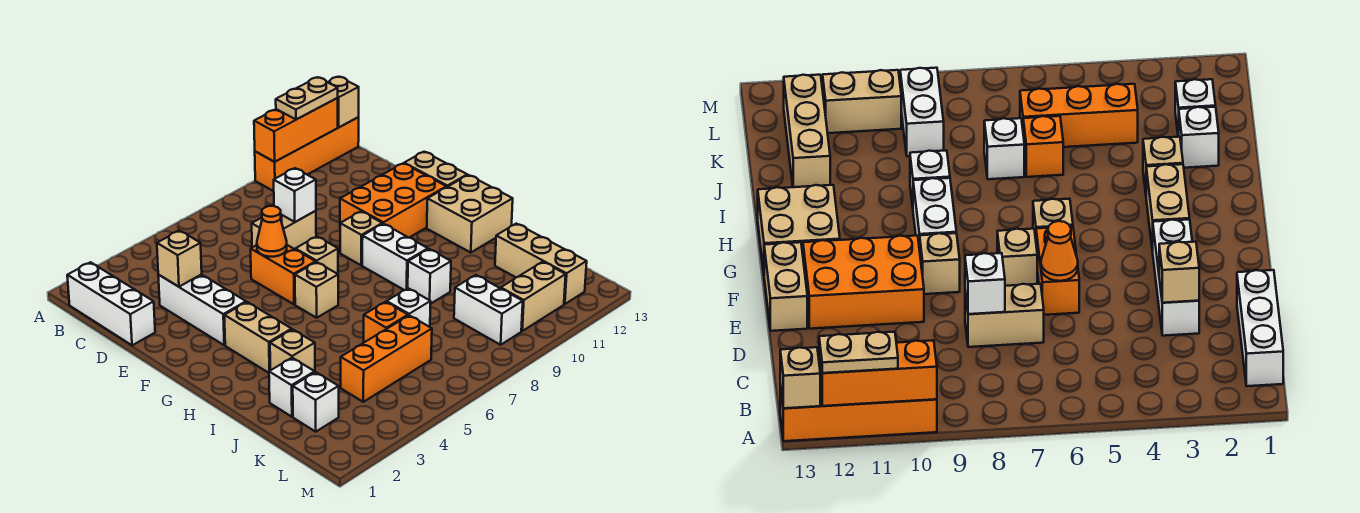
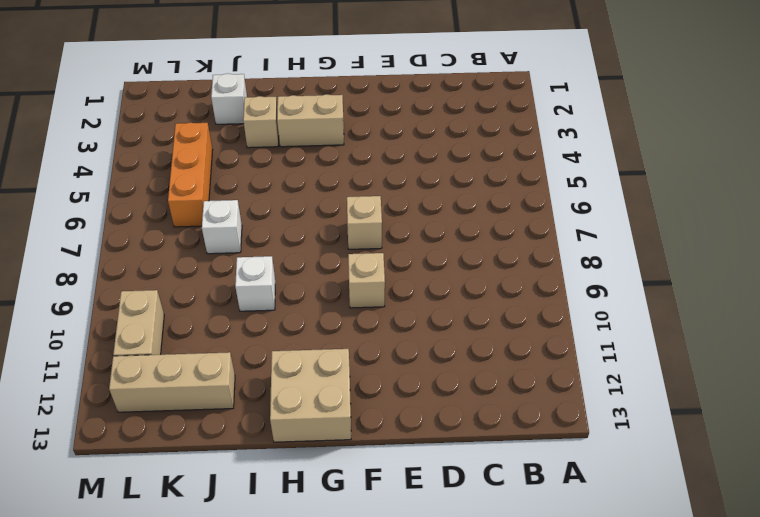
none -> orange 1x4 brick [255,117,359,191]
none -> white 1x3 brick [67,262,155,345]
none -> white 1x3 brick [158,274,246,345]

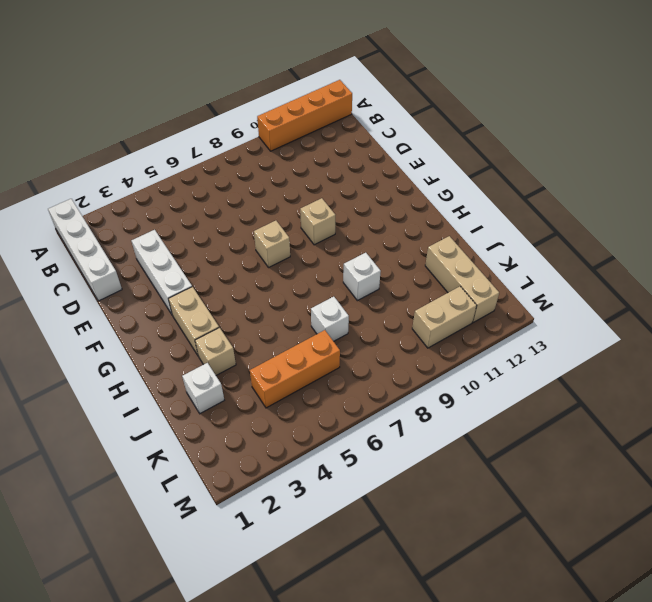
white 1x4 brick [48,199,122,301] -> white 1x3 brick [67,262,155,345]
none -> tan 1x2 brick [252,211,316,249]
none -> orange 1x2 brick [251,245,316,304]
none -> orange 2x3 brick [340,163,446,238]

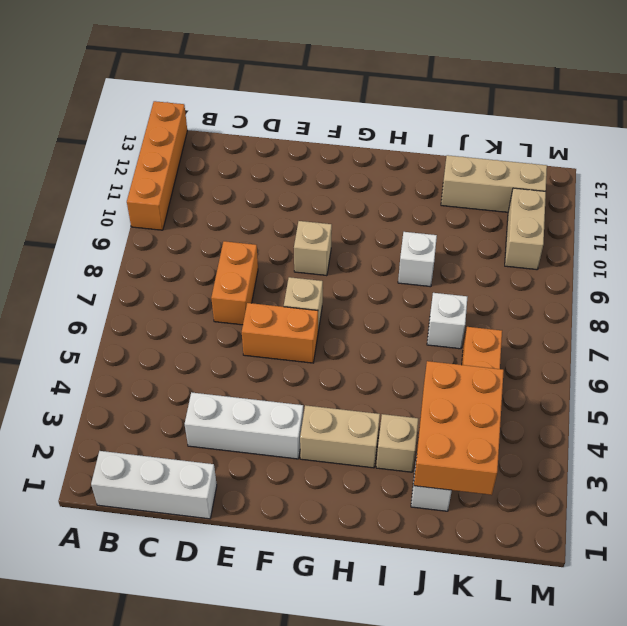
orange 1x2 brick [211,241,258,325] -> tan 1x2 brick [252,211,316,249]
orange 2x3 brick [414,361,504,495] -> orange 2x3 brick moved to [340,163,446,238]
none -> tan 1x2 brick [404,152,467,187]
none -> tan 1x1 brick [295,262,338,318]
none -> white 1x2 brick [362,224,428,290]

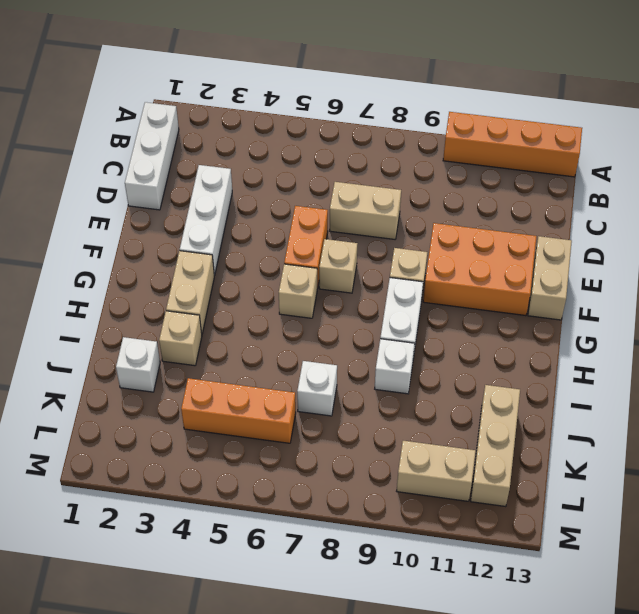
none -> tan 2x2 brick [427,175,513,253]
none -> orange 1x1 brick [364,302,408,342]
none -> white 1x1 brick [293,372,339,432]

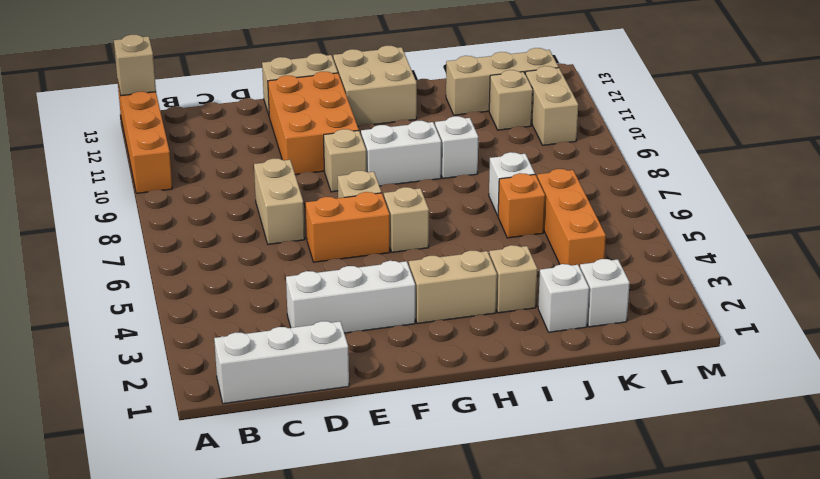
tan 1x1 brick [489,70,533,130] -> tan 1x1 brick moved to [157,231,202,287]
none -> white 1x2 brick [454,275,523,345]
none -> orange 1x3 brick [254,98,338,162]
none -> white 1x1 brick [274,168,316,222]

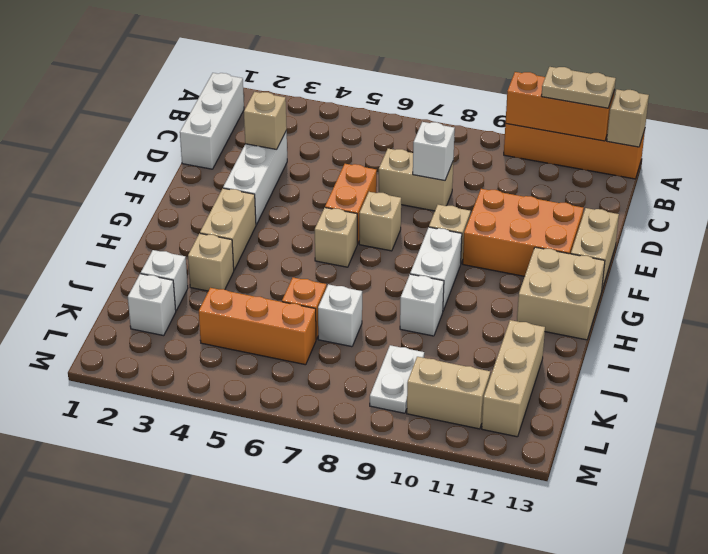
white 1x2 plate [370,345,424,413] -> white 1x2 brick [454,275,523,345]
none -> orange 1x1 cone [257,206,287,257]

